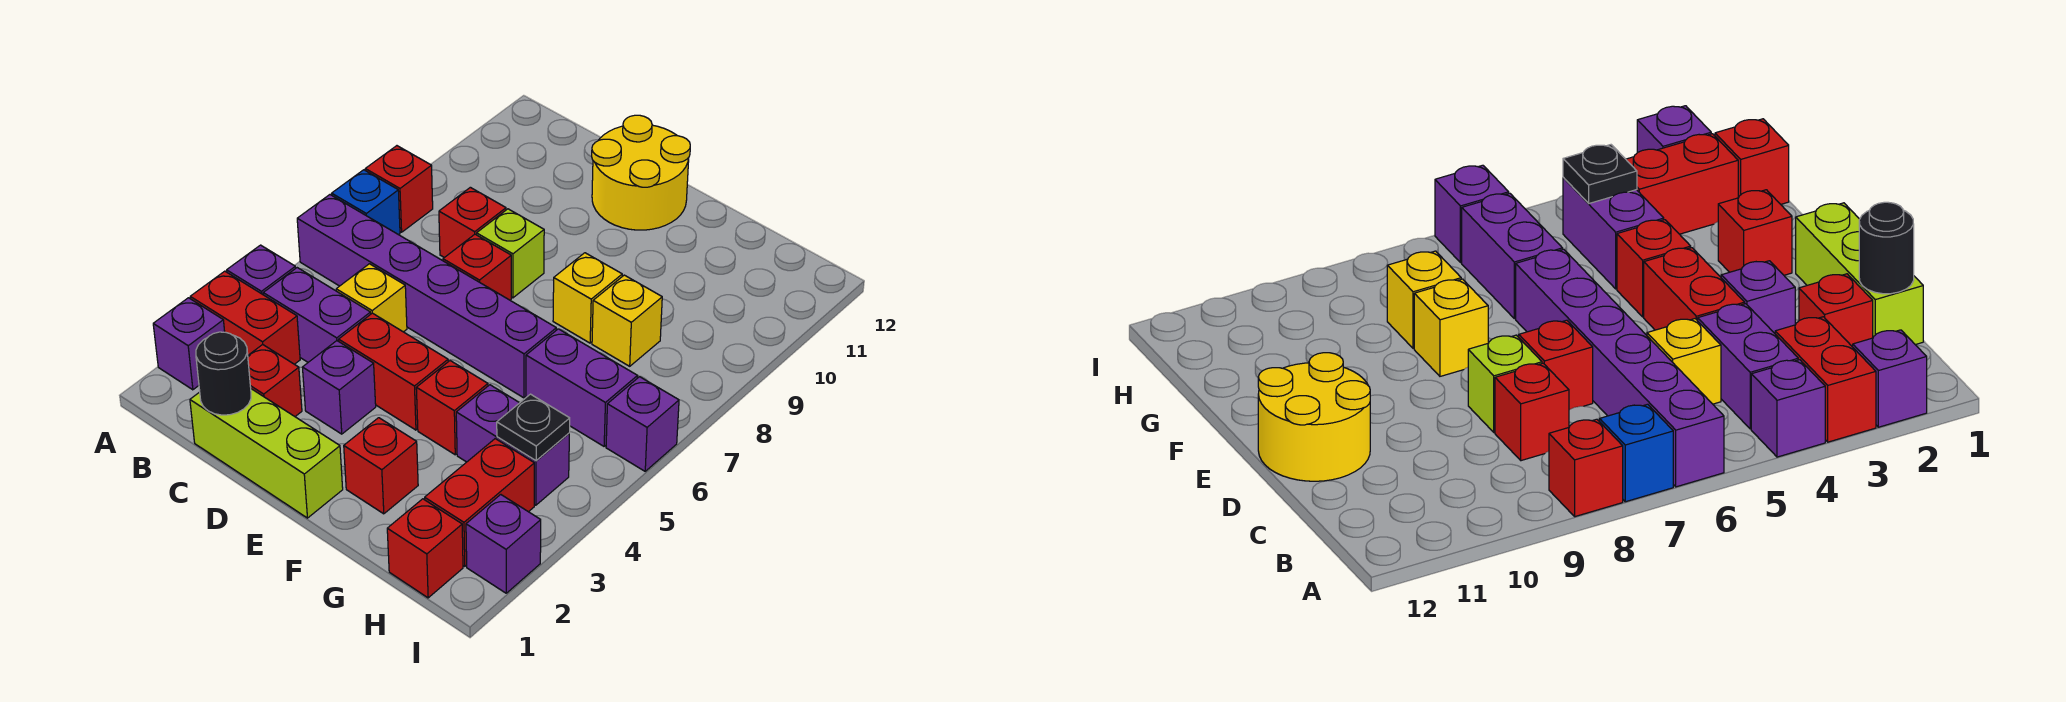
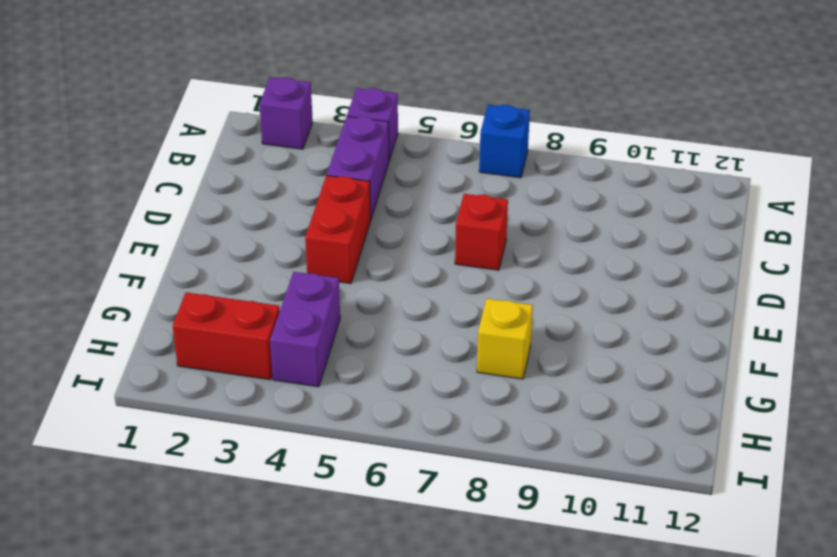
none -> red 1x2 brick [190,271,300,364]
none -> purple 1x6 brick [297,195,556,398]
none -> red 1x1 brick [365,146,433,232]

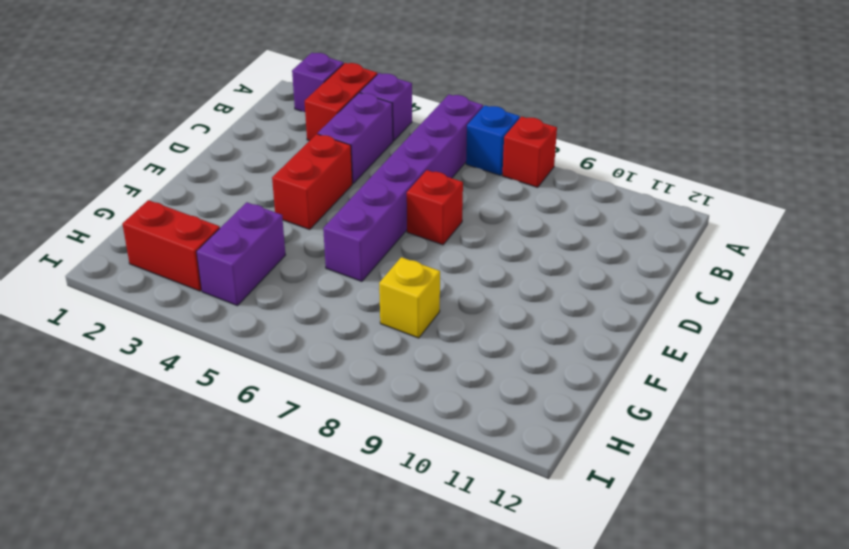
none -> lime 1x3 brick [190,389,343,518]
none -> red 1x1 brick [248,345,302,416]
none -> yellow 1x1 brick [336,264,407,332]

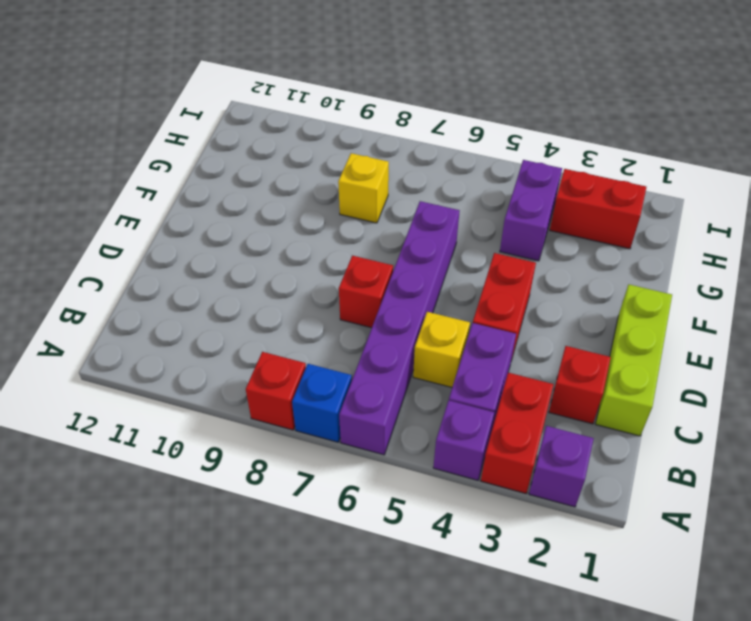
none -> red 1x1 brick [439,187,506,258]
none -> purple 1x1 brick [302,341,376,434]
none -> lime 1x1 brick [477,209,544,298]

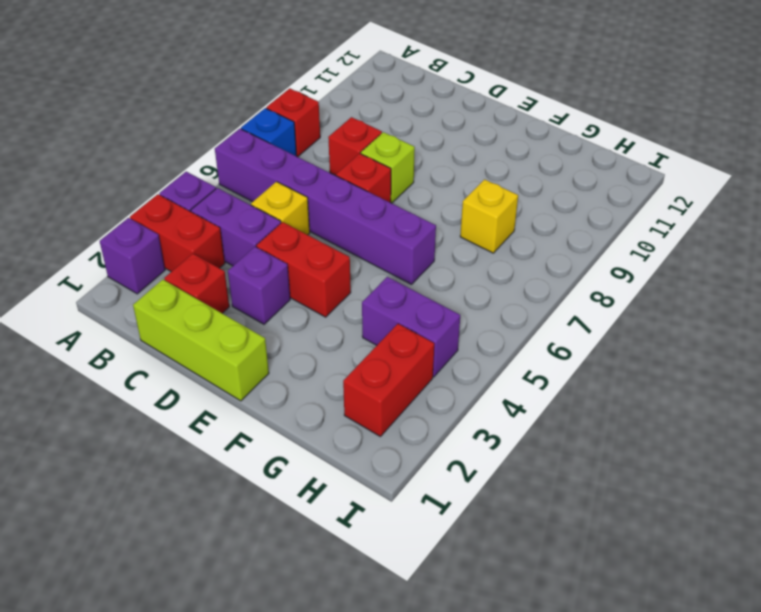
none -> yellow 2x2 round brick [592,115,690,230]
none -> red 1x1 brick [344,418,418,514]
none -> red 1x1 brick [416,361,488,455]

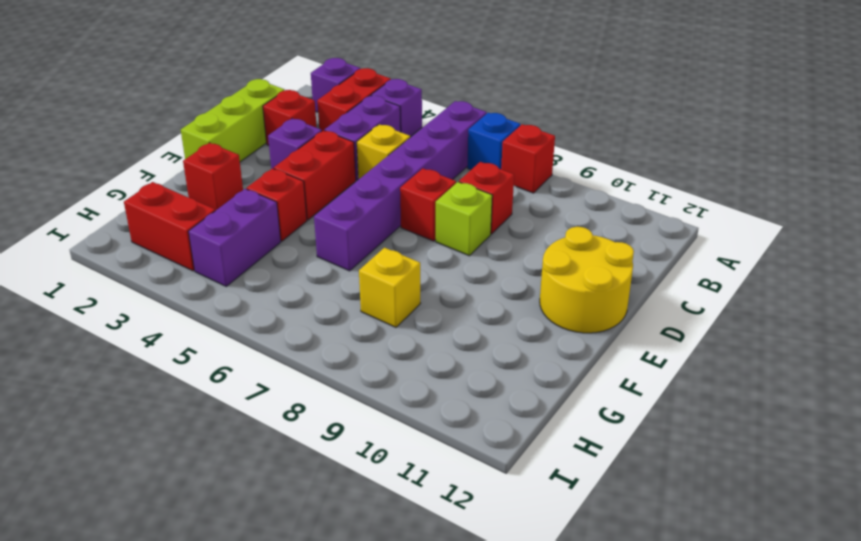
none -> yellow 1x1 brick [553,253,622,343]
none -> purple 1x2 brick [526,329,637,446]
none -> red 1x1 brick [387,499,463,598]

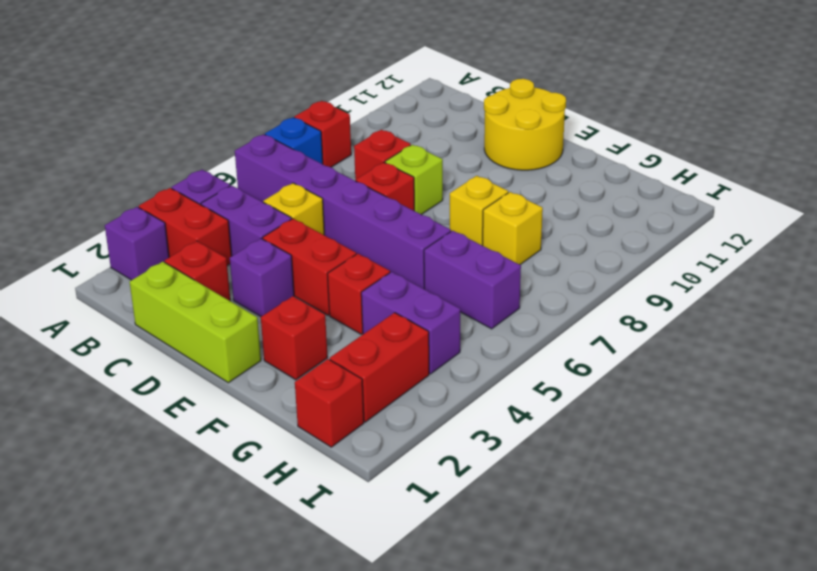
none -> purple 1x1 brick [466,495,541,593]
none -> purple 1x1 brick [606,377,679,471]
none -> black 1x1 round brick [196,332,251,415]

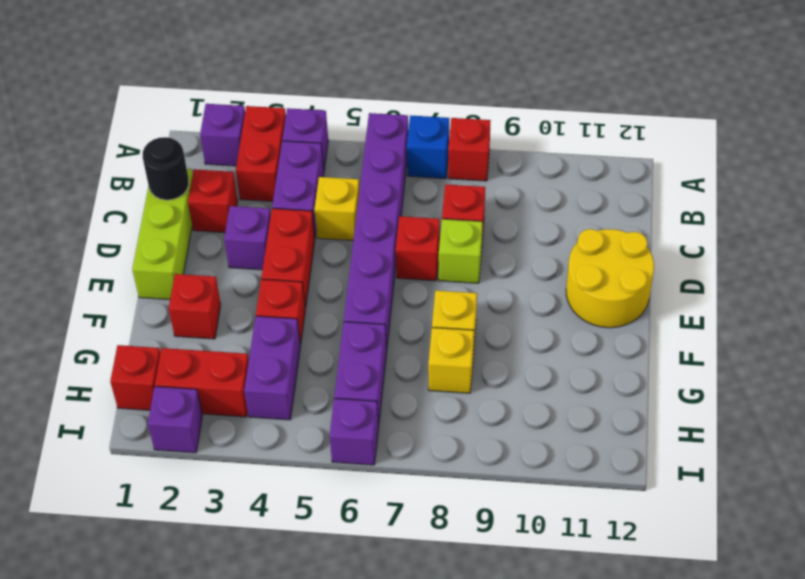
none -> black 1x1 plate [497,394,570,461]

